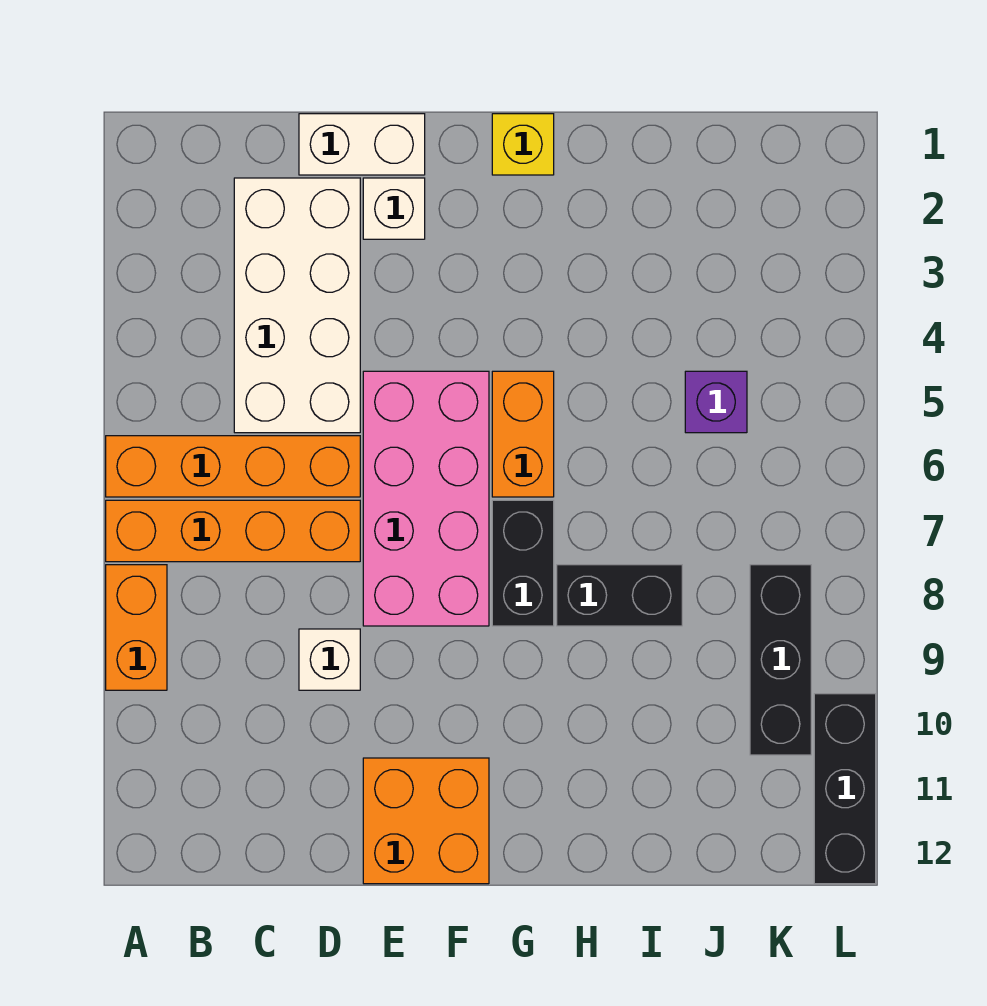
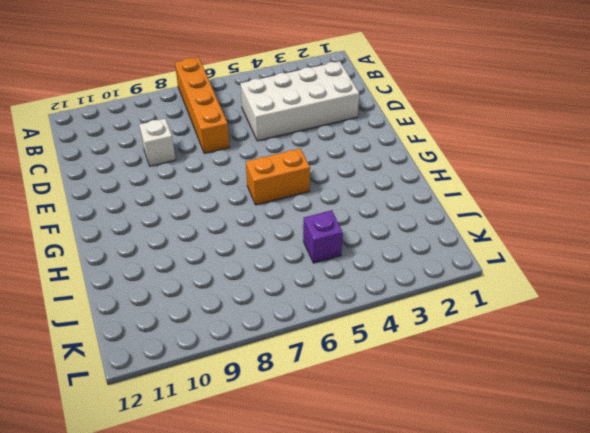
none -> orange 1x4 brick [106,436,360,497]
none -> orange 1x2 brick [106,565,167,690]
none -> white 1x2 brick [299,114,425,175]

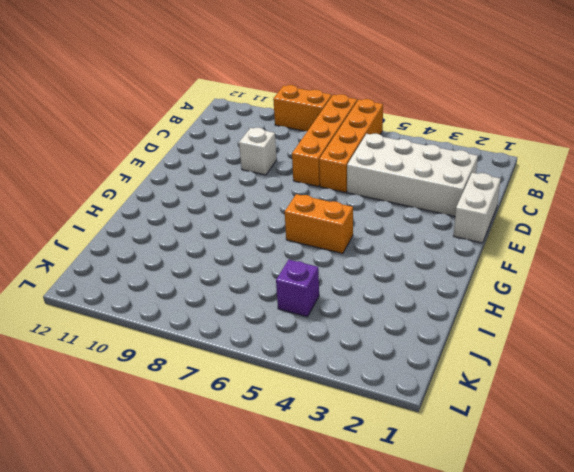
none -> white 1x1 brick [363,178,425,239]
none -> pink 2x4 brick [363,371,489,626]
none -> orange 2x2 brick [363,758,489,884]

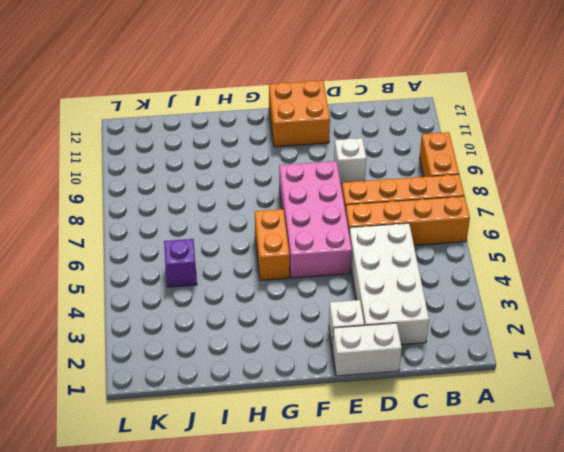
none -> yellow 1x1 brick [492,114,554,175]
none -> black 1x2 brick [492,500,554,626]
none -> black 1x2 brick [557,565,682,626]

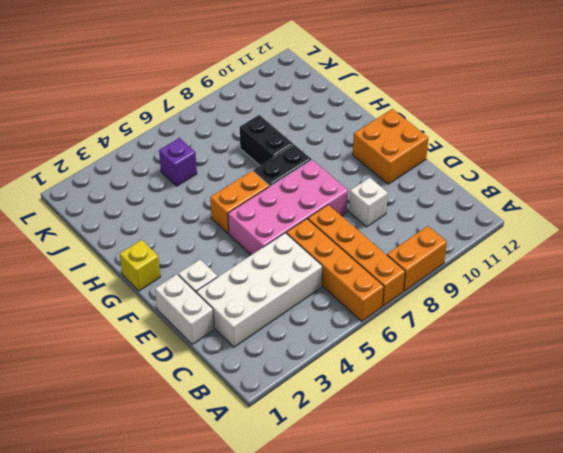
none -> black 1x3 brick [750,565,811,755]
none -> black 1x3 brick [814,694,876,884]

